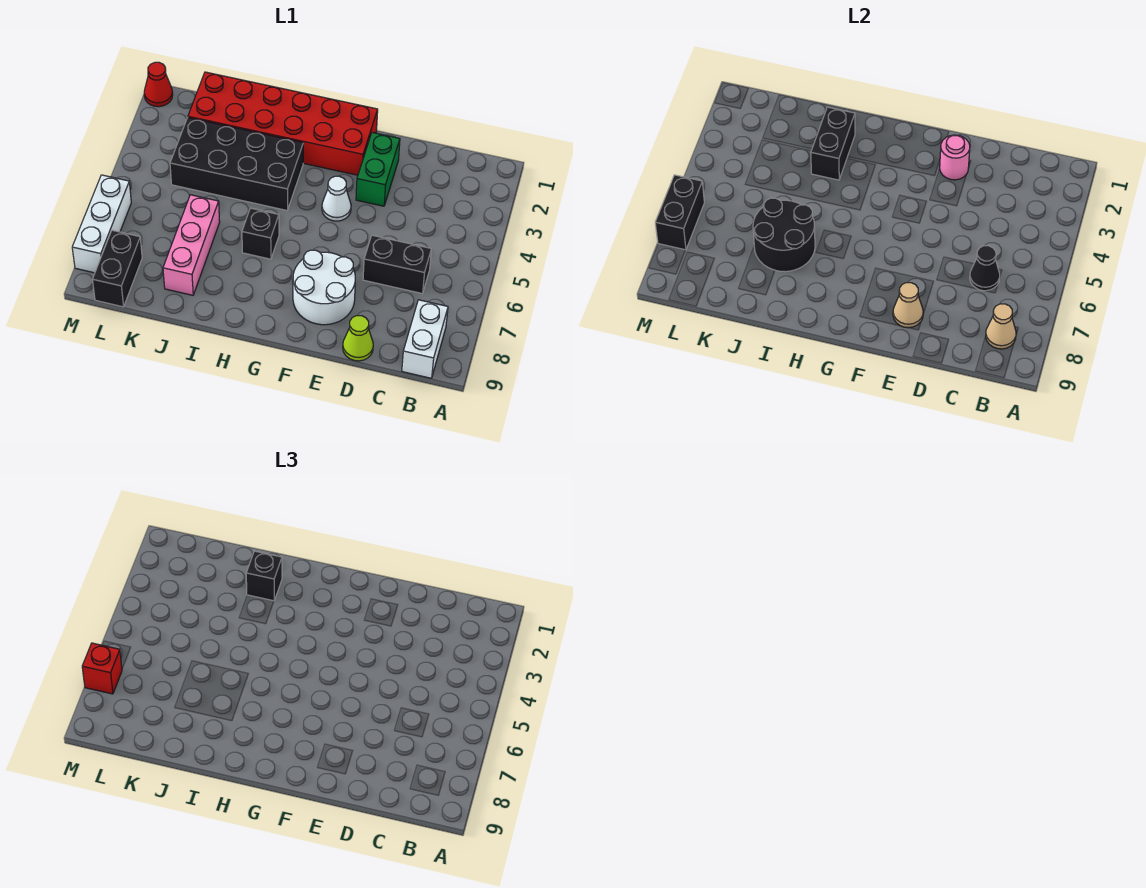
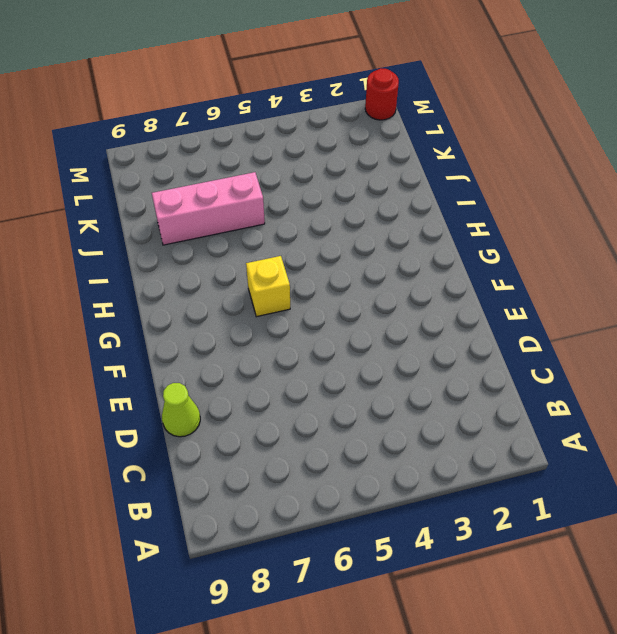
yellow 1x1 brick [246,256,290,317] -> none
red 1x1 round brick [365,68,399,120] -> red 1x1 cone [144,62,173,107]
none -> white 1x2 brick [402,300,448,378]
none -> black 1x2 brick [363,235,431,293]
none -> green 1x2 brick [356,133,400,206]

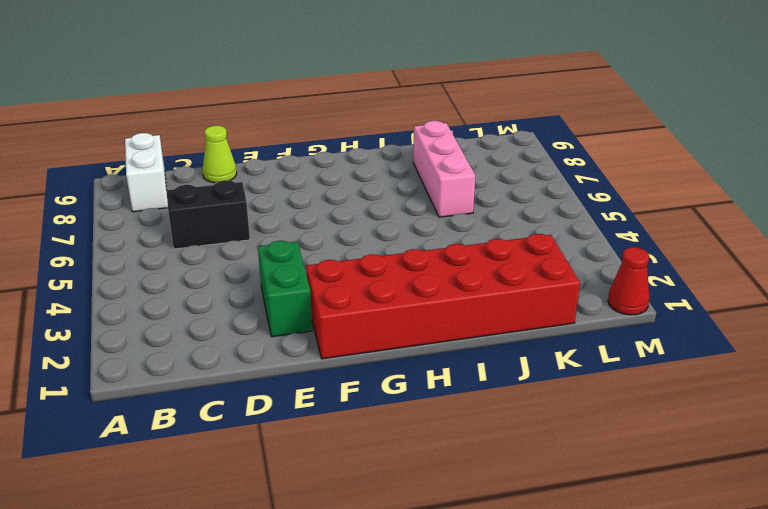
none -> white 2x2 round brick [293,250,355,325]
none -> white 1x1 cone [322,176,351,221]
none -> black 2x4 brick [170,118,303,210]

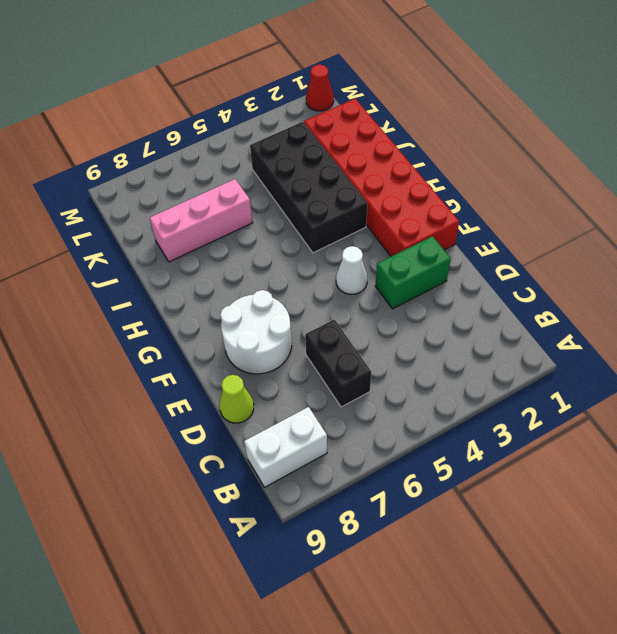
none -> black 1x1 brick [242,208,279,259]
none -> black 1x2 brick [92,230,142,307]
none -> white 1x3 brick [72,175,131,273]

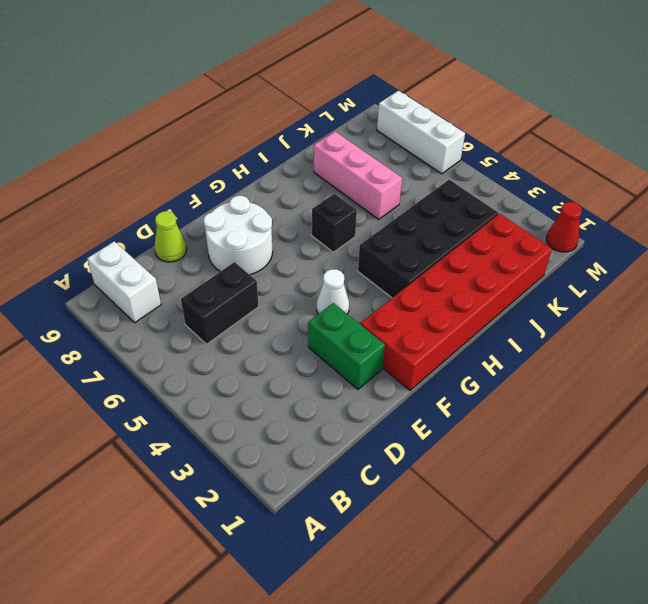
none -> black 1x2 brick [92,230,142,307]
none -> tan 1x1 cone [986,304,1016,349]
none -> black 1x1 cone [970,246,1000,291]

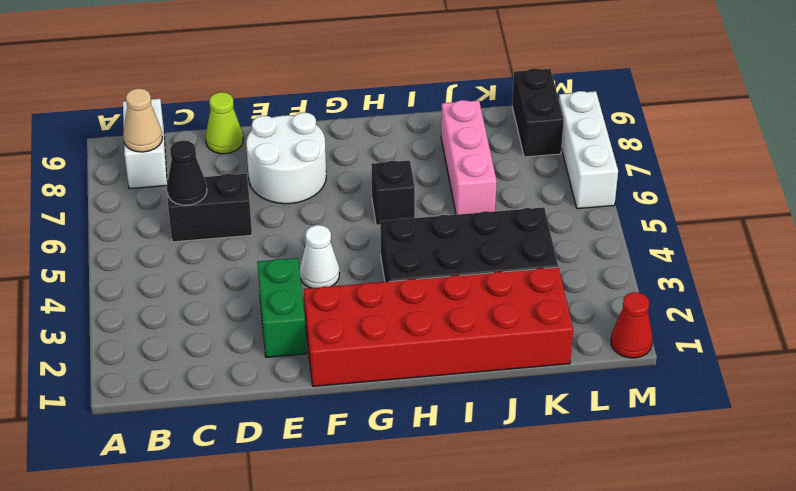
none -> pink 1x1 round brick [940,135,970,180]
none -> tan 1x1 cone [893,283,923,328]
none -> black 1x2 brick [811,107,855,180]

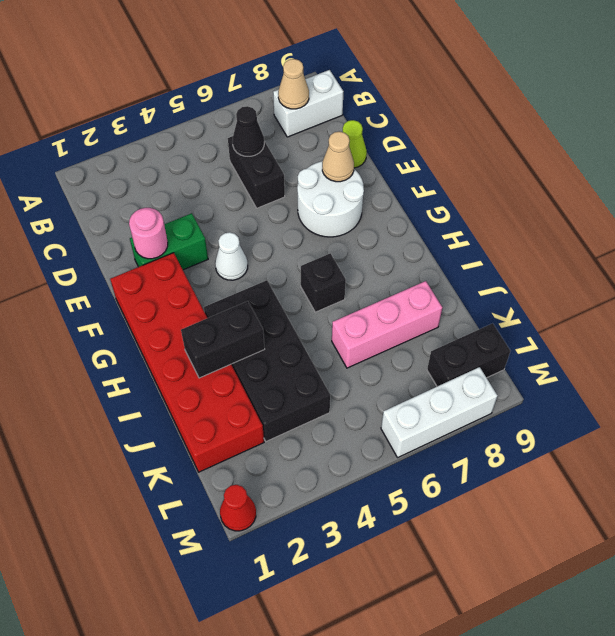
none -> black 2x2 round brick [753,198,815,272]
none -> black 1x2 brick [655,175,704,250]
none -> black 1x1 brick [246,551,282,601]

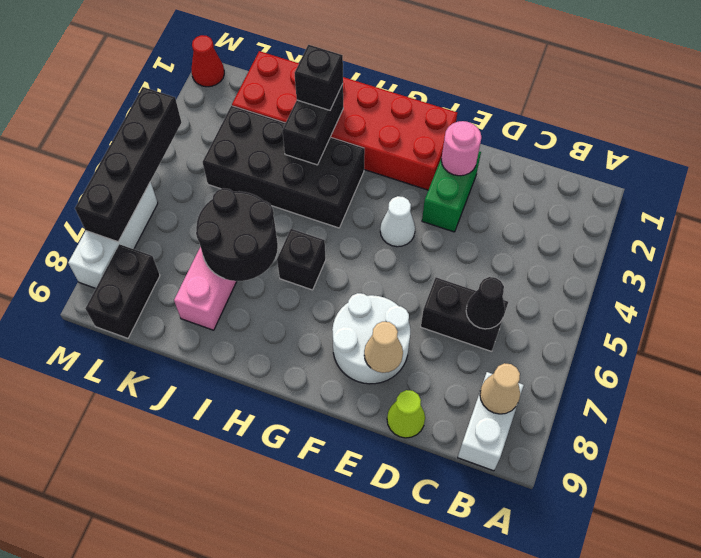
black 1x4 brick [75,87,182,242] -> black 1x2 brick [655,175,704,250]
none -> red 1x1 brick [82,643,122,694]

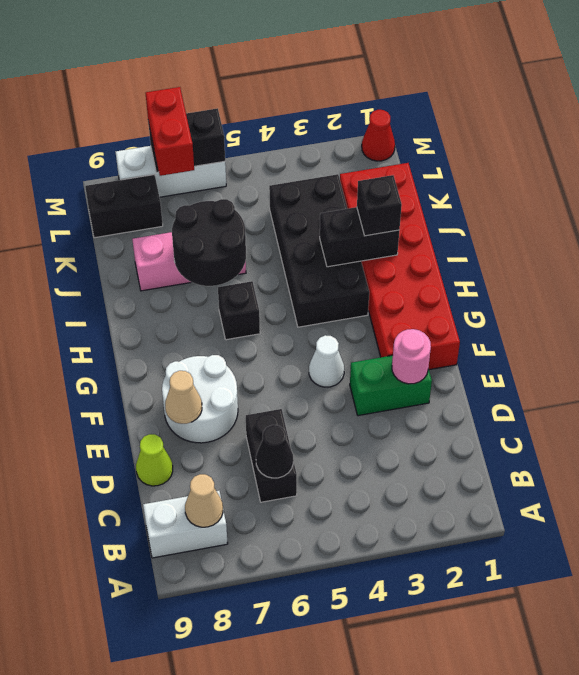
red 1x2 brick [146,87,194,176] -> red 1x1 brick [82,643,122,694]

